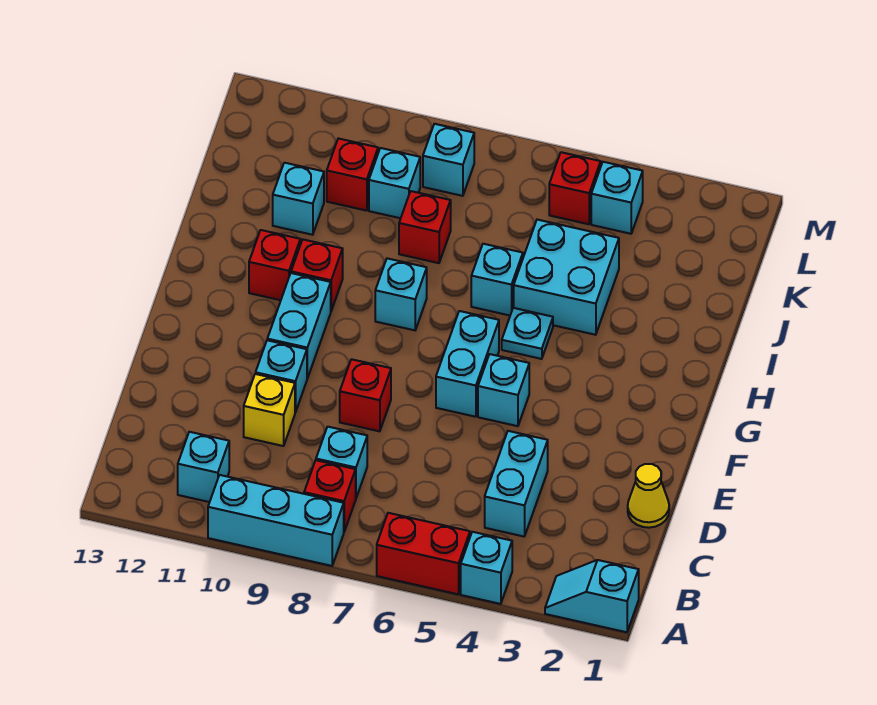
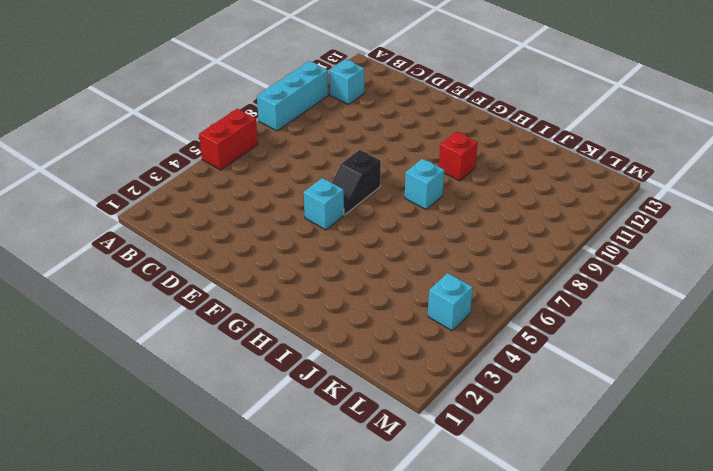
black 1x2 slope [332,150,381,215] -> cyan 1x2 brick [436,311,499,417]
none -> cyan 1x2 slope [545,560,639,632]
none -> cyan 1x1 brick [461,532,512,604]
none -> red 1x1 brick [304,460,356,531]

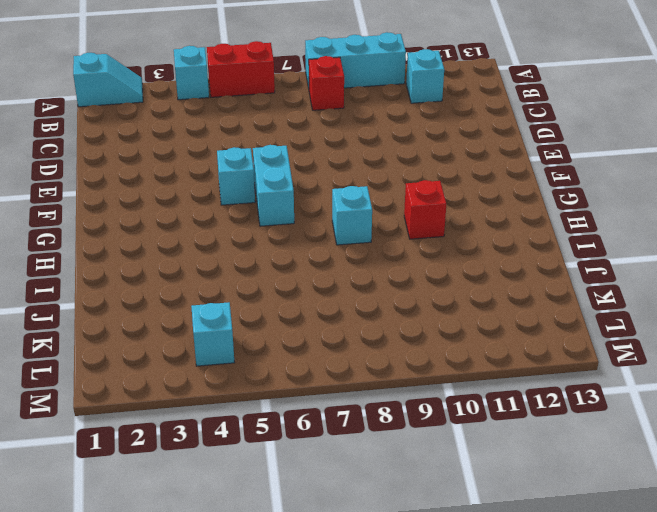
none -> cyan 1x2 brick [485,431,548,536]
none -> cyan 1x1 brick [316,427,367,498]
none -> yellow 1x1 cone [628,464,669,528]

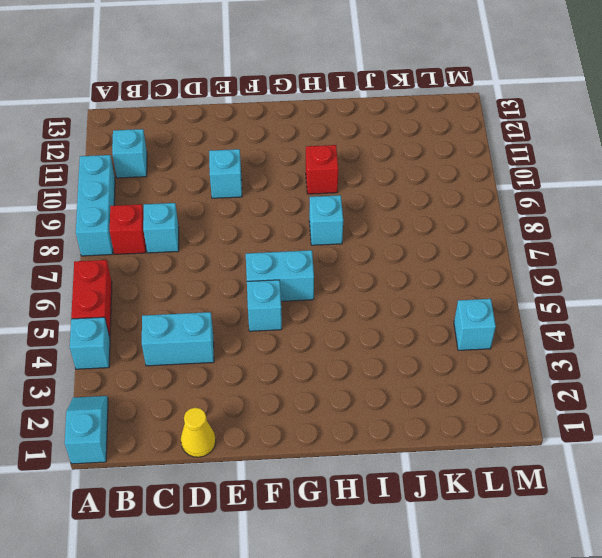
none -> yellow 1x1 brick [244,374,295,446]
none -> red 1x1 brick [340,359,391,431]
none -> cyan 1x2 brick [267,273,331,379]

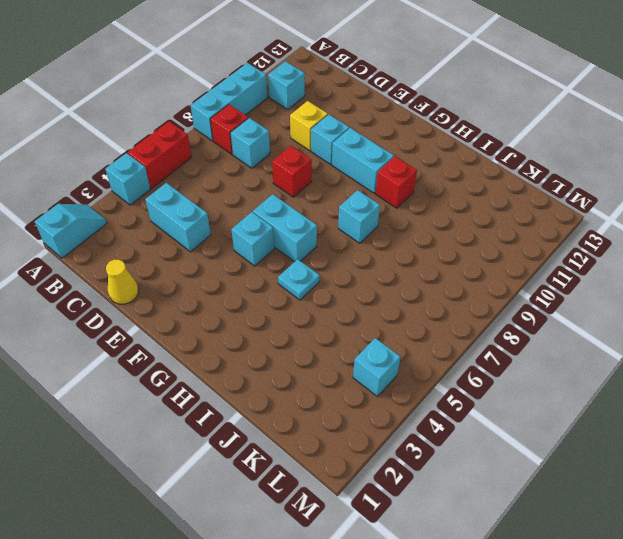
none -> red 1x1 brick [249,230,300,300]
none -> cyan 2x2 brick [514,220,619,335]
none -> cyan 1x1 brick [471,244,523,315]

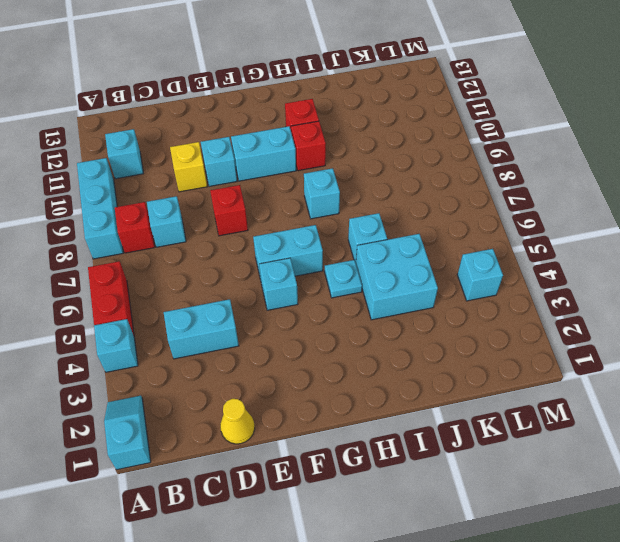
none -> red 1x1 brick [399,191,451,263]
none -> cyan 1x1 brick [273,163,324,235]
none -> cyan 1x1 brick [369,148,420,218]

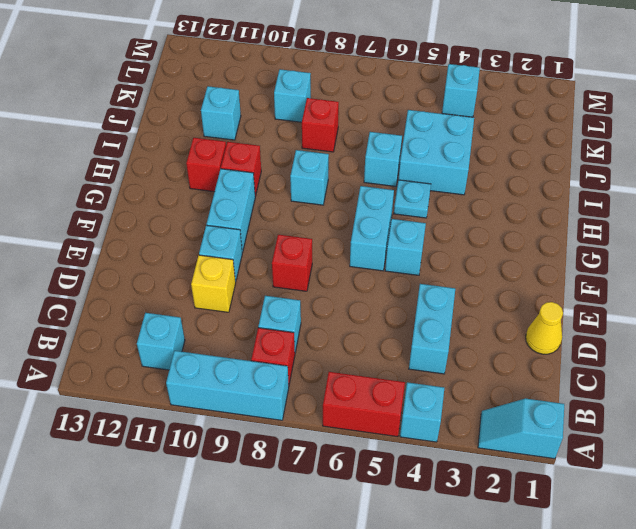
none -> red 1x1 brick [327,138,378,211]
none -> red 1x1 brick [549,152,601,224]
none -> cyan 1x1 brick [423,124,474,196]

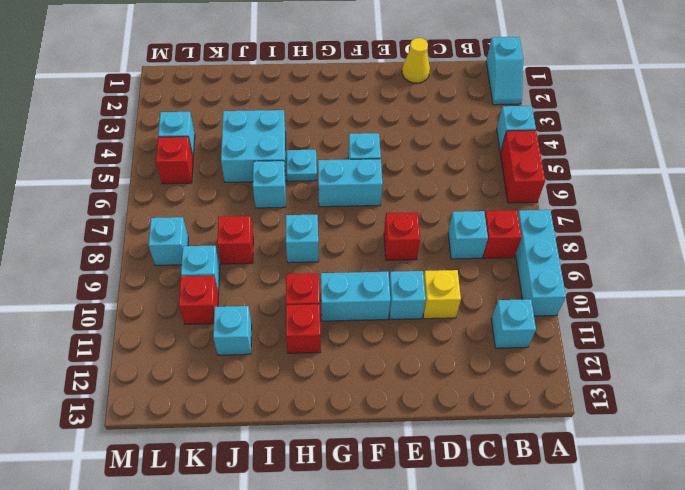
none -> cyan 1x2 brick [485,431,548,536]

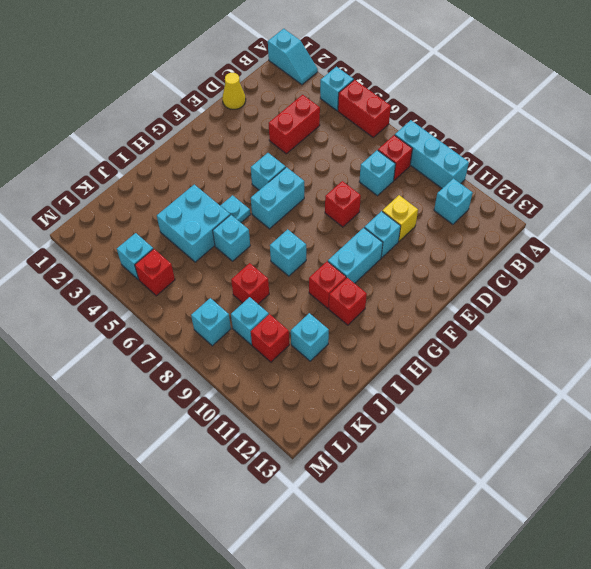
red 1x2 brick [269,95,320,154] -> cyan 1x2 brick [485,431,548,536]

